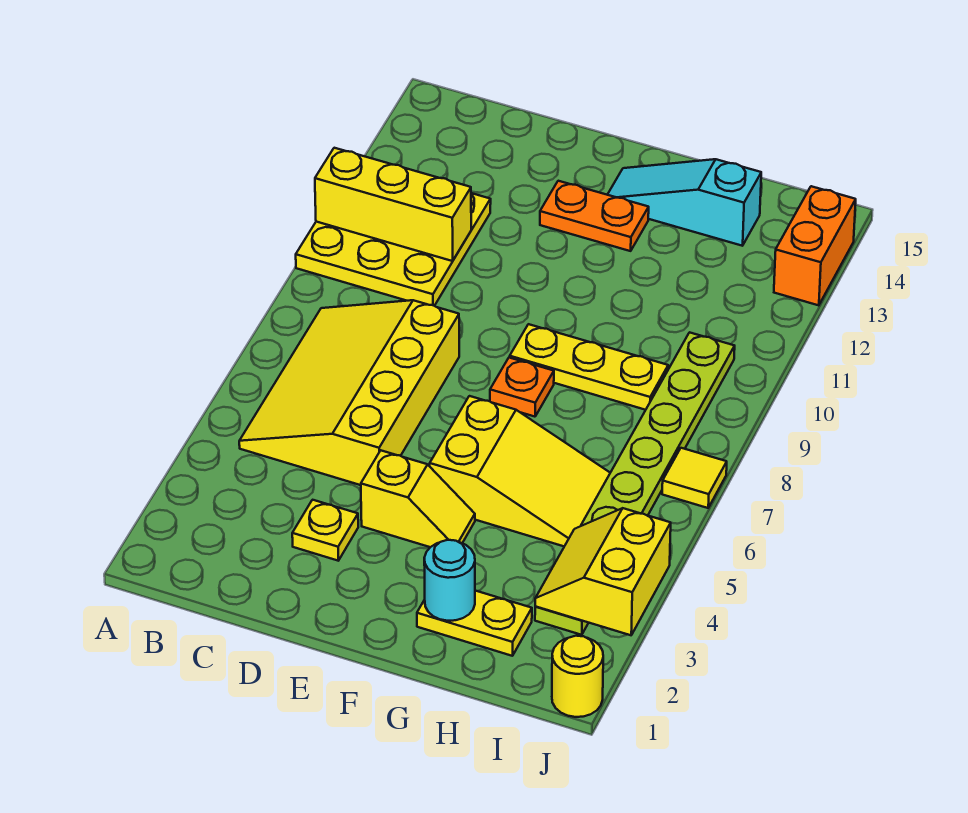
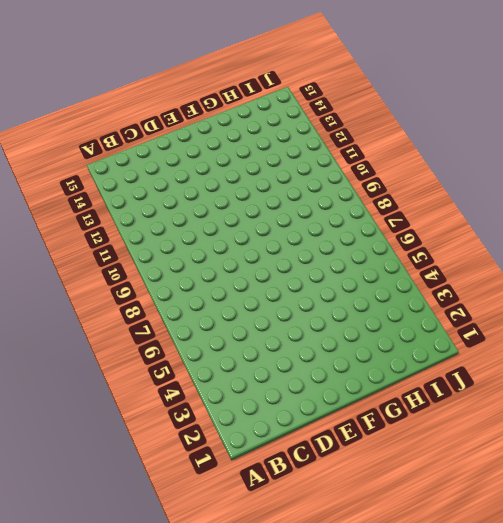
none -> yellow 3x3 plate [296,193,491,306]
none -> yellow 3x4 slope [239,300,459,485]
none -> yellow 1x1 plate [292,500,358,561]

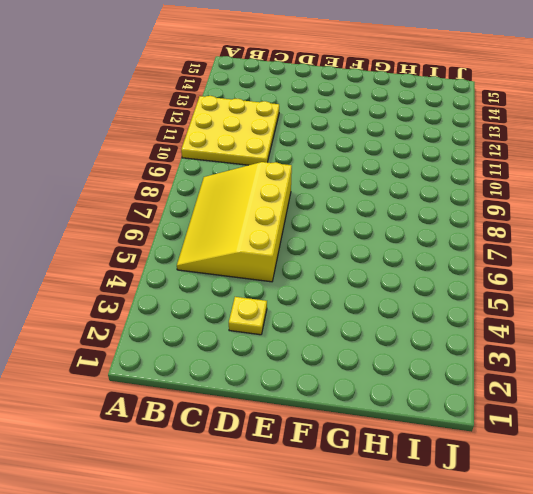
none -> yellow 1x2 slope [361,451,475,547]
none -> orange 1x2 plate [540,181,649,251]
none -> yellow 2x3 slope [430,396,610,546]

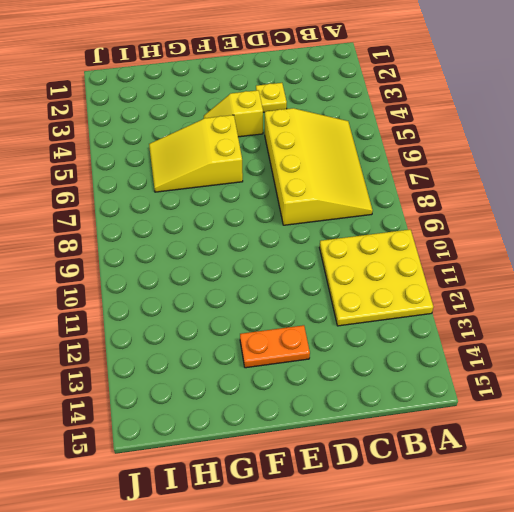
none -> orange 1x1 plate [490,357,554,417]
none -> yellow 1x3 plate [510,324,668,410]
none -> cyan 1x3 slope [607,159,761,246]

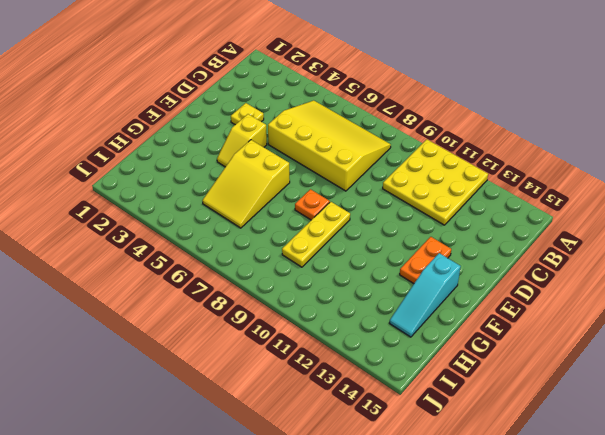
cyan 1x3 slope [390,253,461,337] -> cyan 1x3 slope turned to [607,159,761,246]
none -> yellow 1x2 plate [417,591,532,656]
none -> lime 1x8 plate [535,332,735,635]
none -> yellow 1x1 round brick [552,636,603,717]

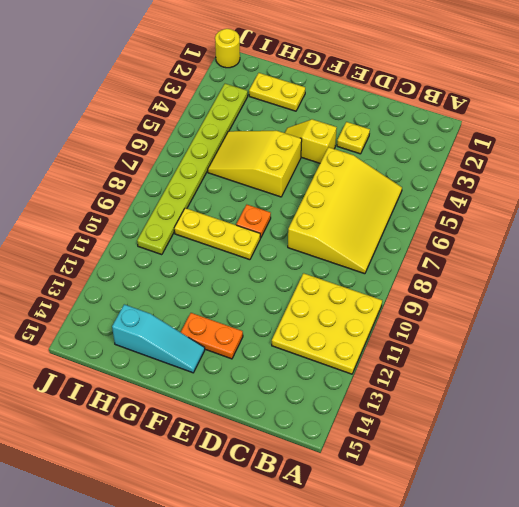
none -> yellow 1x1 tile [662,448,727,508]
none -> orange 1x2 brick [774,186,856,305]
none -> yellow 1x3 brick [315,148,471,261]

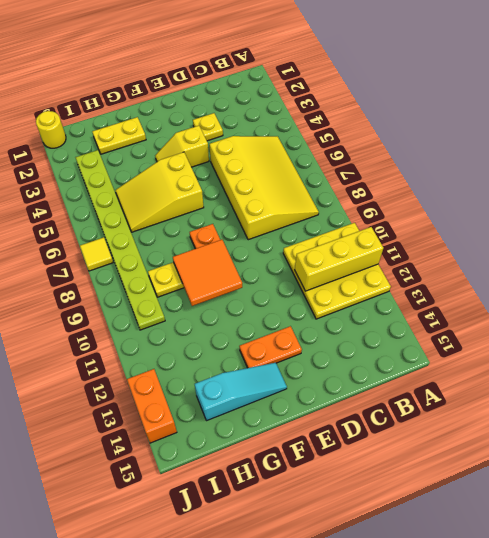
orange 2x2 tile [173,240,242,306] -> none
none -> cyan 1x1 round brick [424,540,475,621]
none -> yellow 2x2 slope [535,508,671,635]

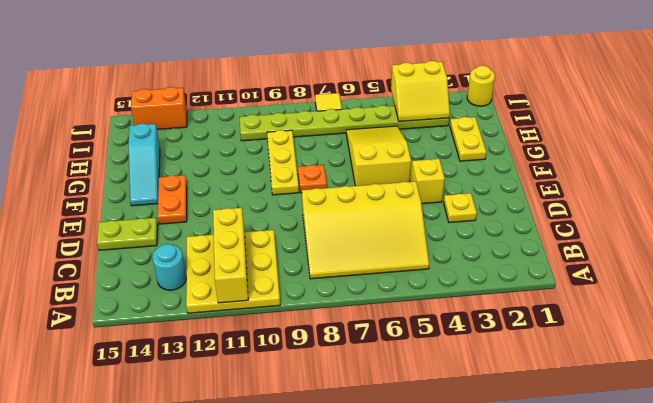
cyan 1x1 round brick [152,244,186,290] -> cyan 1x1 round brick moved to [424,540,475,621]
lime 1x2 plate [97,218,158,250] -> none

